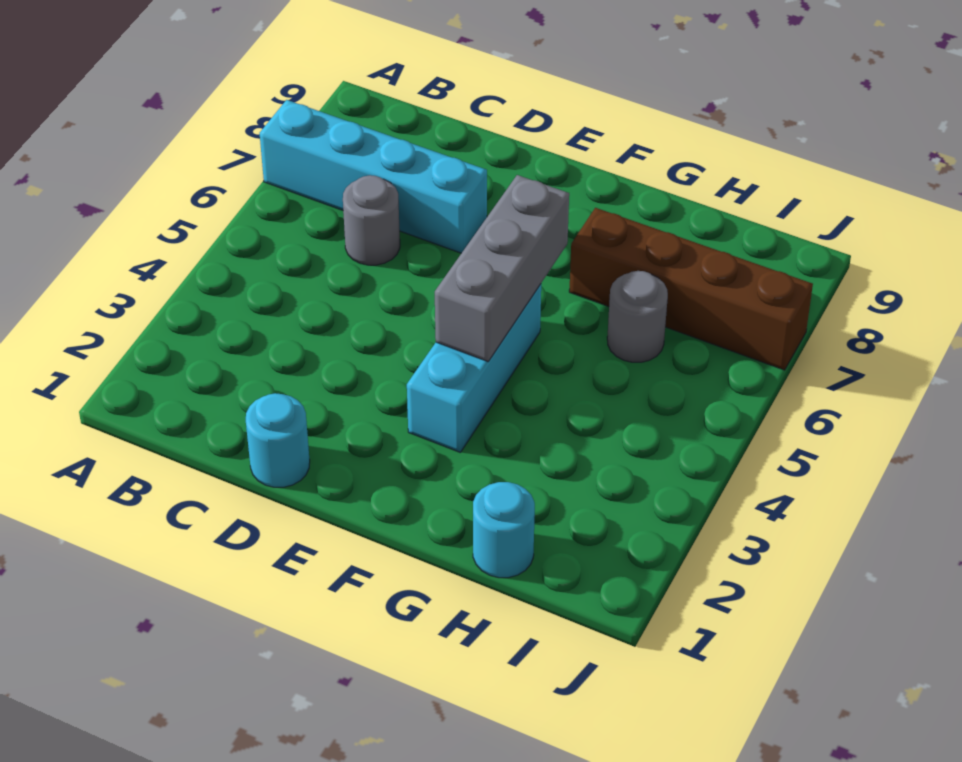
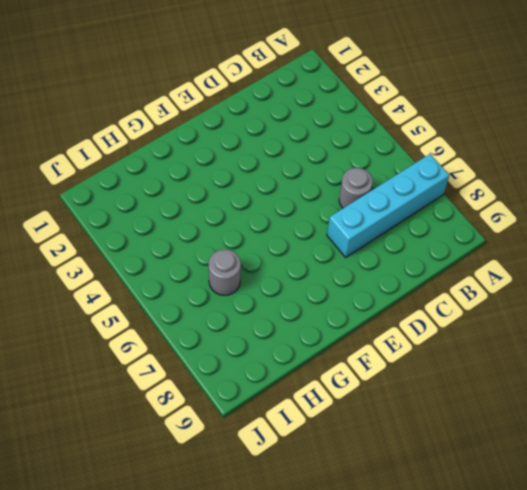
none -> cyan 1x1 round brick [246,393,310,487]
none -> cyan 1x3 brick [407,284,541,453]

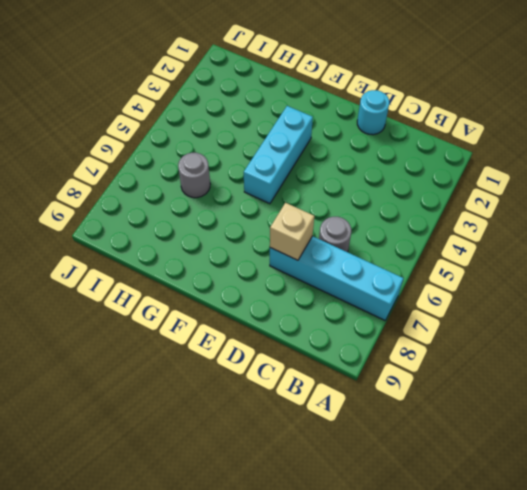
tan 1x1 brick [270,203,314,260] -> none
none -> brown 1x4 brick [569,208,813,370]
none -> cyan 1x1 round brick [473,482,535,578]

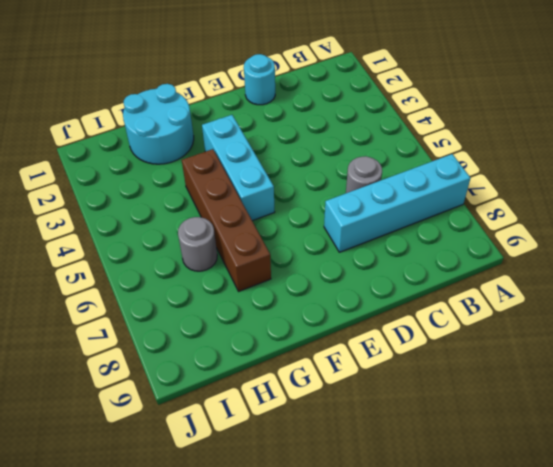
cyan 2x2 round brick [123,84,194,164] -> cyan 1x1 round brick [473,482,535,578]
brown 1x4 brick [182,149,271,291] -> brown 1x4 brick turned to [569,208,813,370]
none -> grey 1x3 brick [435,175,569,361]

